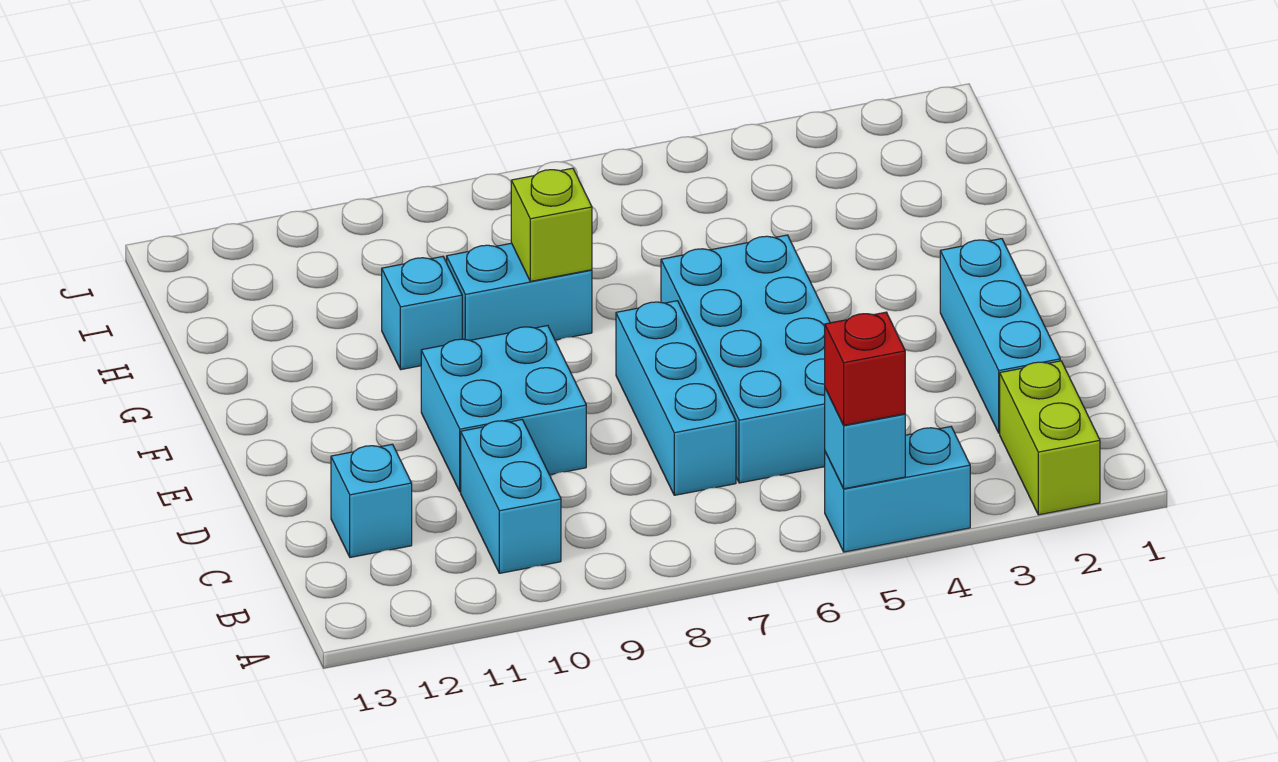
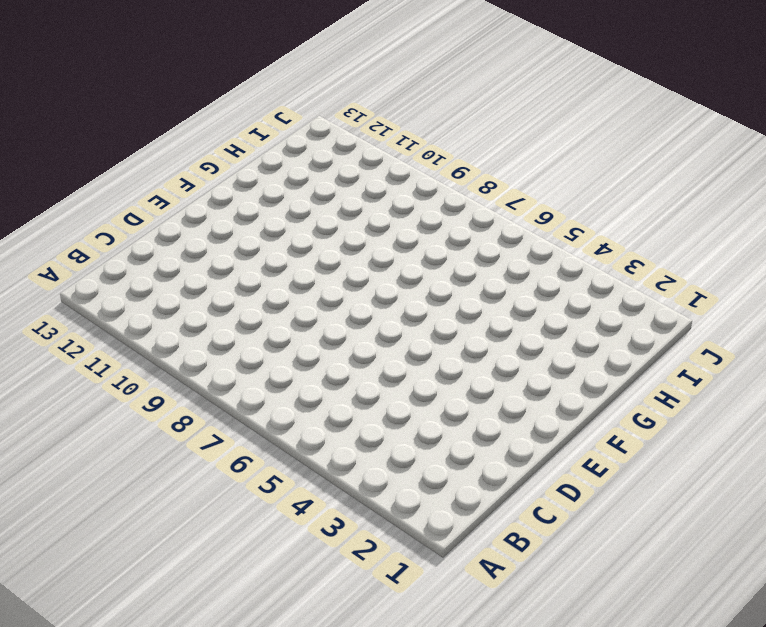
none -> lime 1x2 brick [1000,361,1100,515]
none -> cyan 1x2 brick [825,427,970,552]
none -> cyan 1x2 brick [461,420,561,573]

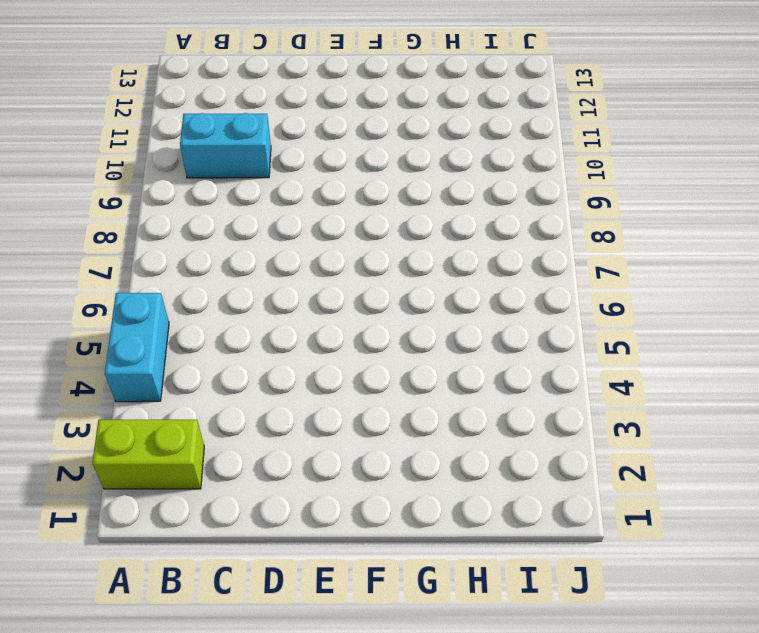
none -> cyan 1x3 brick [940,239,1060,433]
none -> cyan 2x4 brick [661,235,830,483]
none -> cyan 1x3 brick [616,301,736,495]

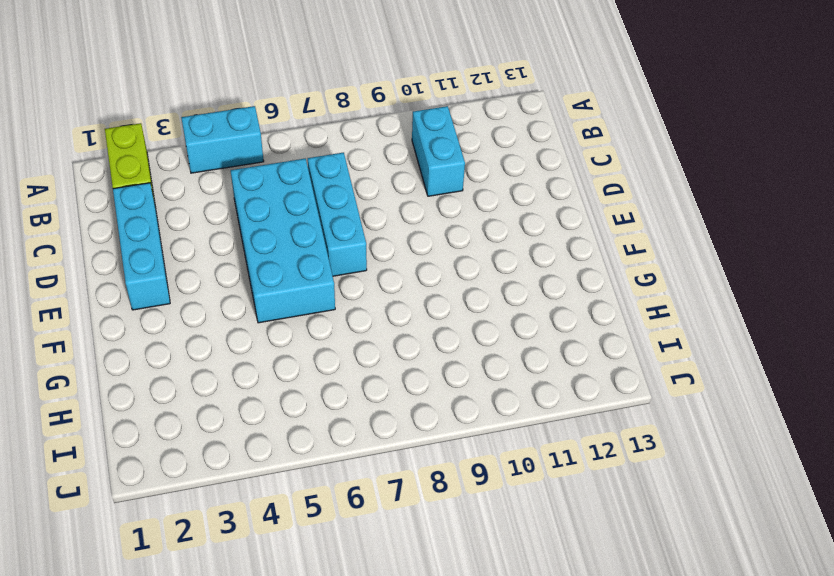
none -> cyan 1x1 brick [331,444,412,557]
none -> cyan 2x2 brick [421,326,586,492]
none -> cyan 1x2 brick [447,243,592,340]

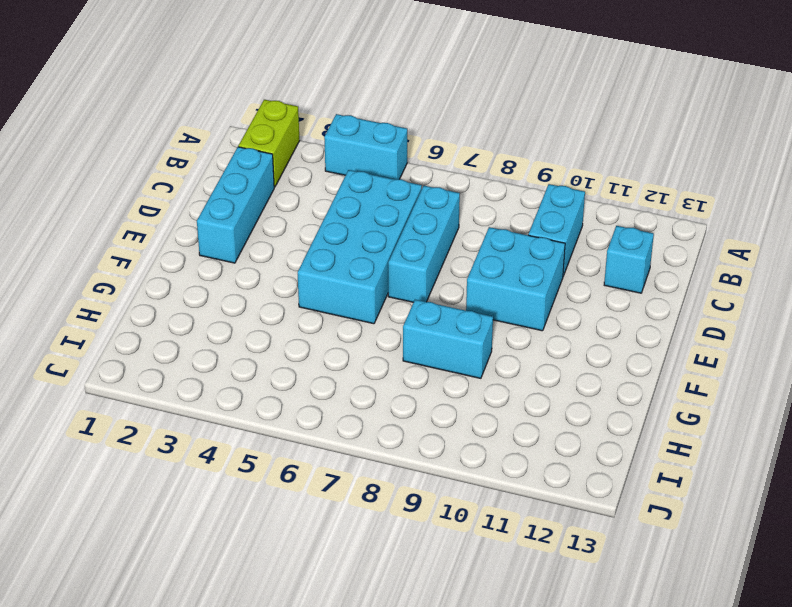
none -> cyan 1x1 brick [382,257,462,370]
none -> cyan 1x1 brick [825,389,905,489]
none -> lime 1x1 brick [511,168,592,281]

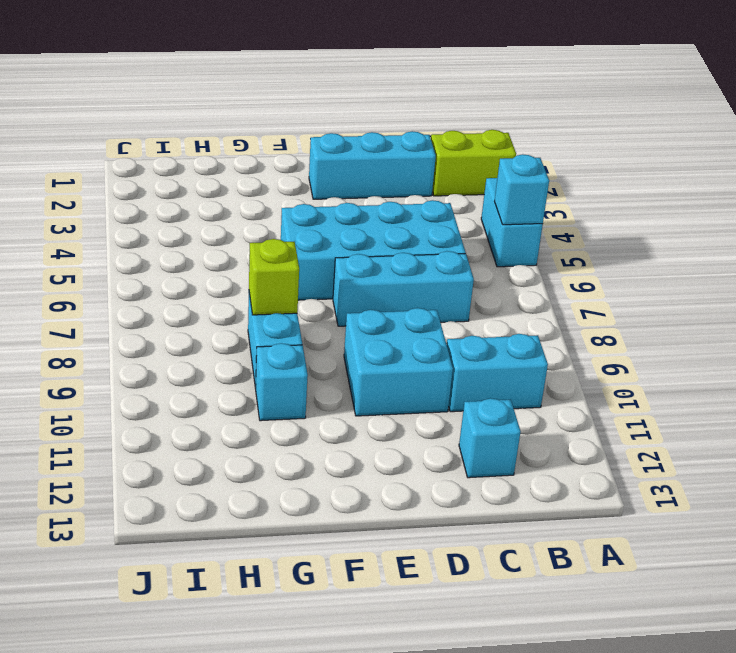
none -> red 1x1 brick [825,312,905,425]

